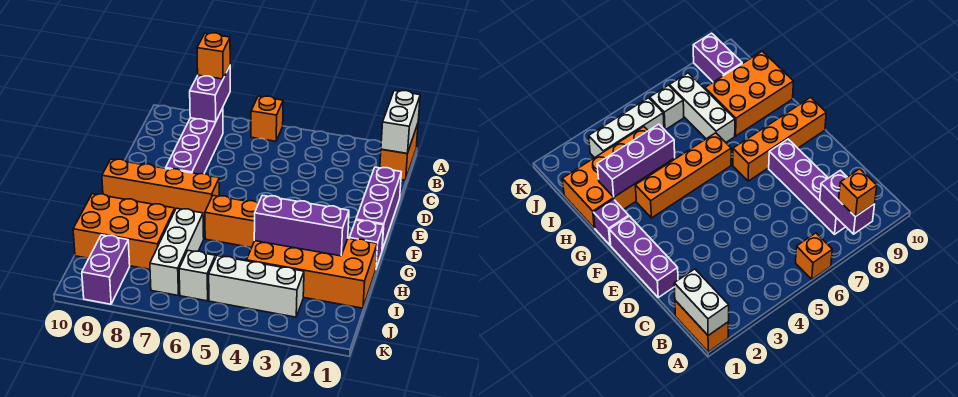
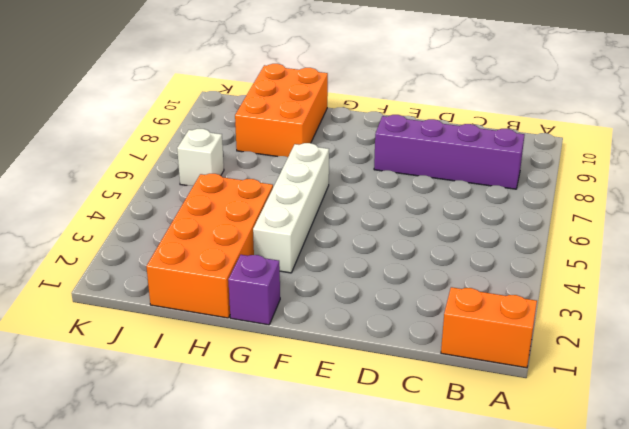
white 1x4 brick [253,143,329,273] -> orange 1x4 brick [205,195,258,248]
none -> orange 1x1 brick [251,96,283,141]
none -> purple 1x3 brick [356,167,401,250]
none -> orange 1x4 brick [102,159,219,220]

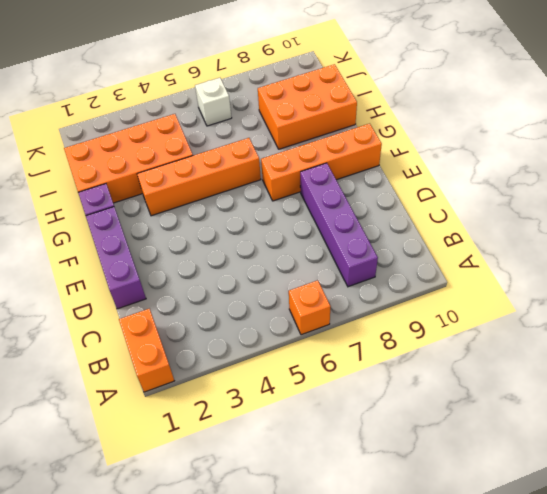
none -> white 1x3 brick [150,208,204,295]
none -> white 1x3 brick [209,256,304,317]
none -> purple 1x2 brick [82,235,130,304]

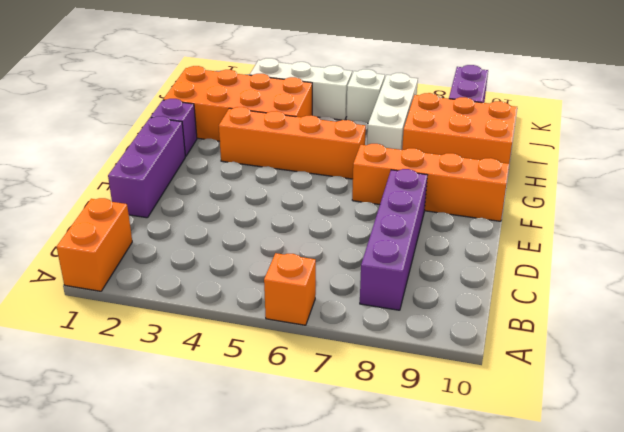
none -> white 1x2 brick [381,91,420,154]
none -> purple 1x2 brick [190,66,230,122]
none -> purple 1x3 brick [254,195,349,256]

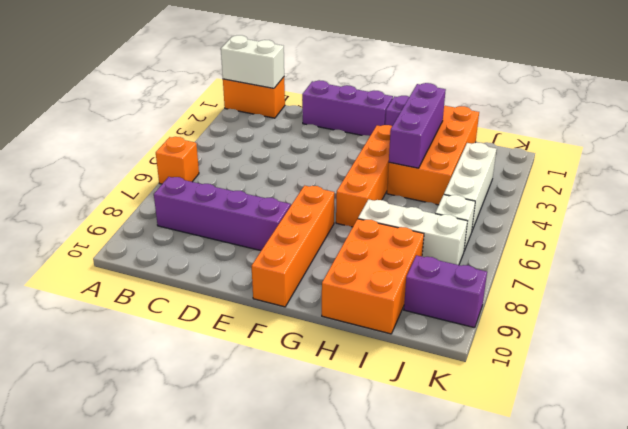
none -> purple 1x2 brick [190,66,230,122]
none -> orange 1x1 brick [197,33,230,79]

